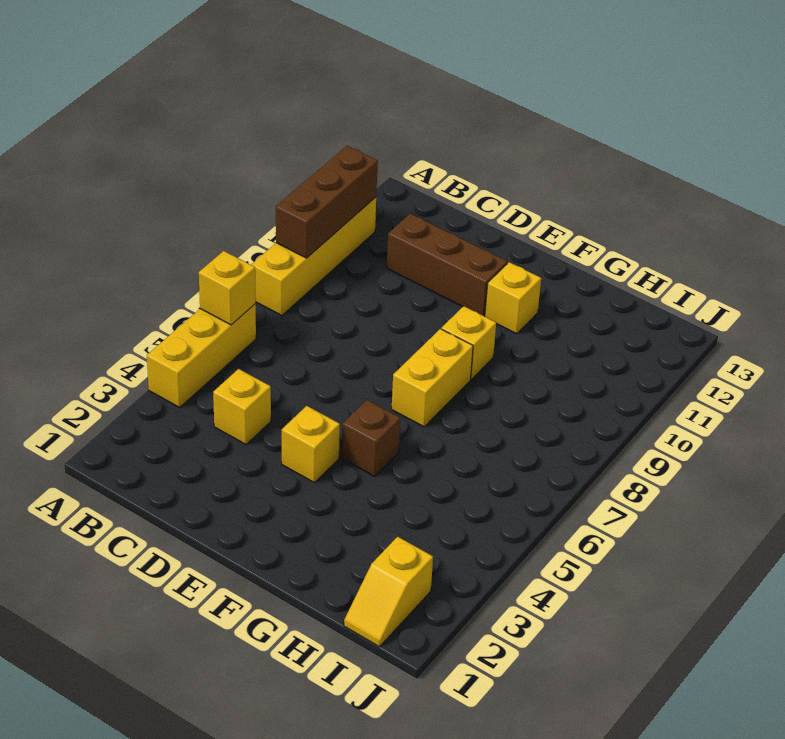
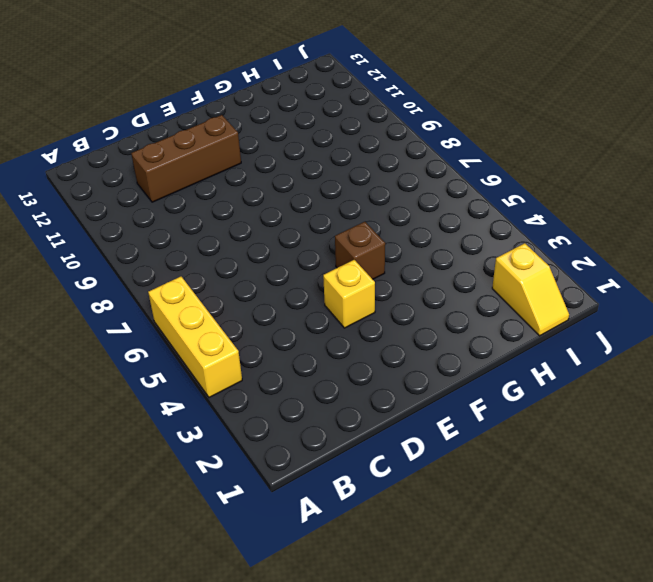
none -> yellow 1x4 brick [251,197,376,316]
none -> yellow 1x1 brick [213,369,271,444]
none -> yellow 1x2 brick [392,329,473,427]

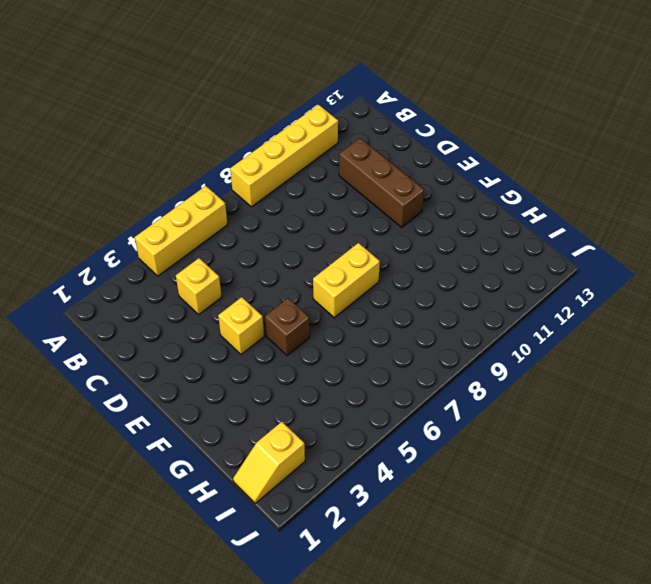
none -> yellow 1x1 brick [441,306,496,379]
none -> yellow 1x1 brick [485,262,541,334]
none -> yellow 1x1 brick [199,251,256,325]

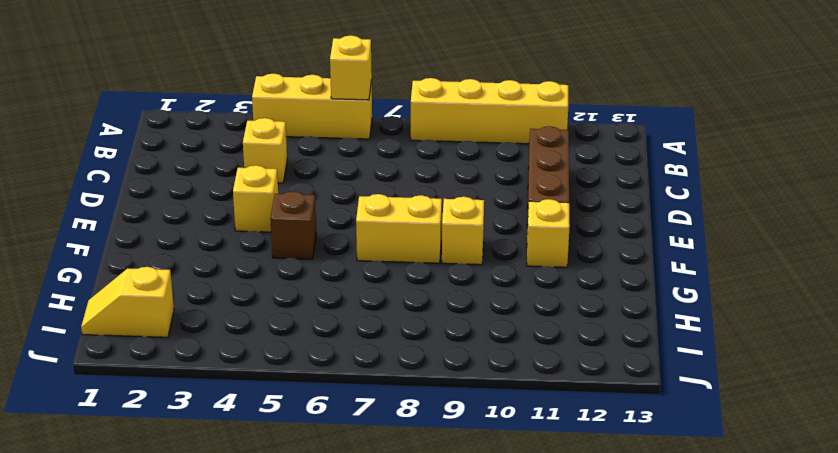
none -> brown 1x3 brick [276,146,378,258]

